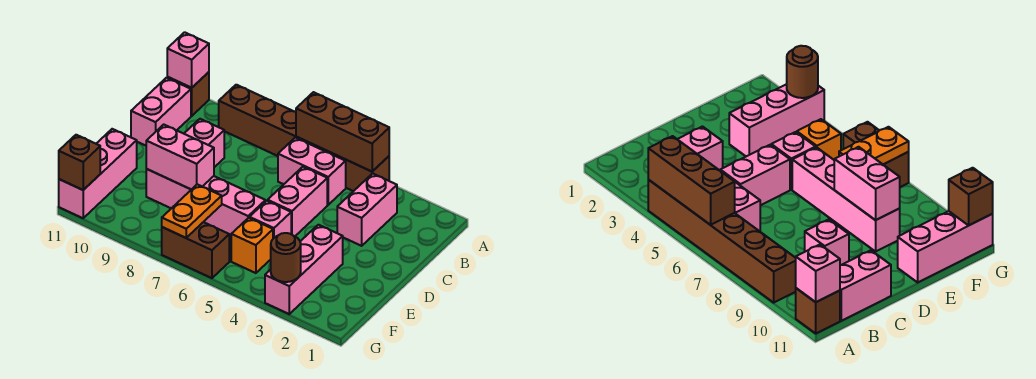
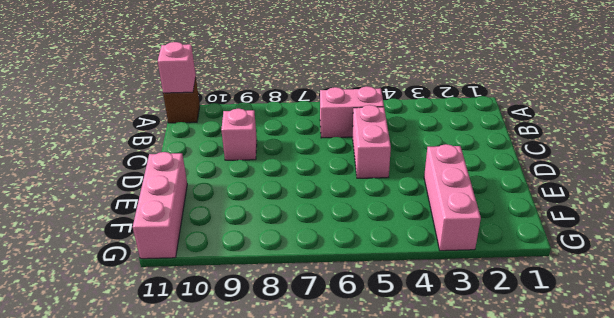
none -> brown 1x6 brick [219,85,389,191]
none -> pink 1x2 brick [337,173,397,246]
none -> pink 1x2 brick [131,78,191,146]

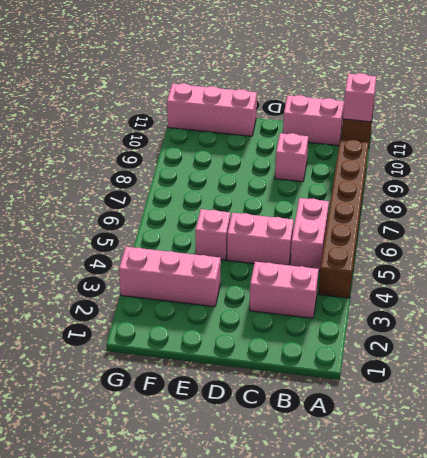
none -> pink 1x4 brick [146,169,265,236]
none -> orange 1x1 brick [231,218,273,273]
none -> brown 1x2 brick [162,222,229,278]

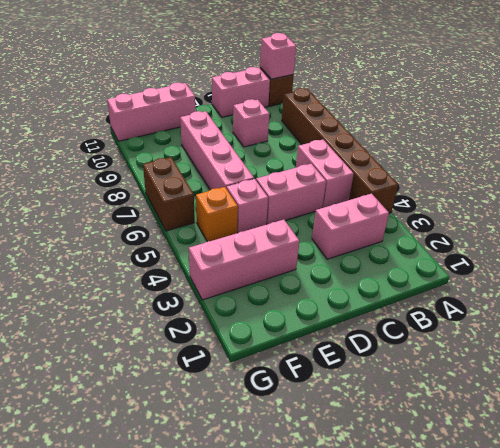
none -> brown 1x3 brick [296,92,389,172]
none -> pink 1x2 brick [146,125,214,190]
none -> orange 1x2 plate [162,184,222,238]

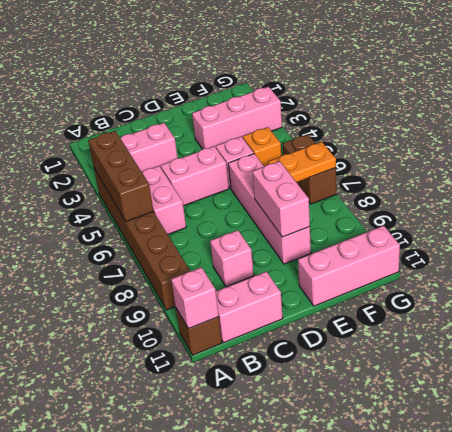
none -> brown 1x1 round brick [271,233,301,282]
none -> brown 1x1 brick [59,135,100,190]

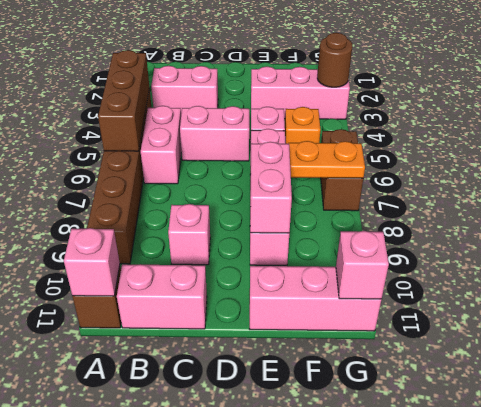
pink 1x1 brick [336,231,389,299] -> brown 1x1 brick [59,135,100,190]

